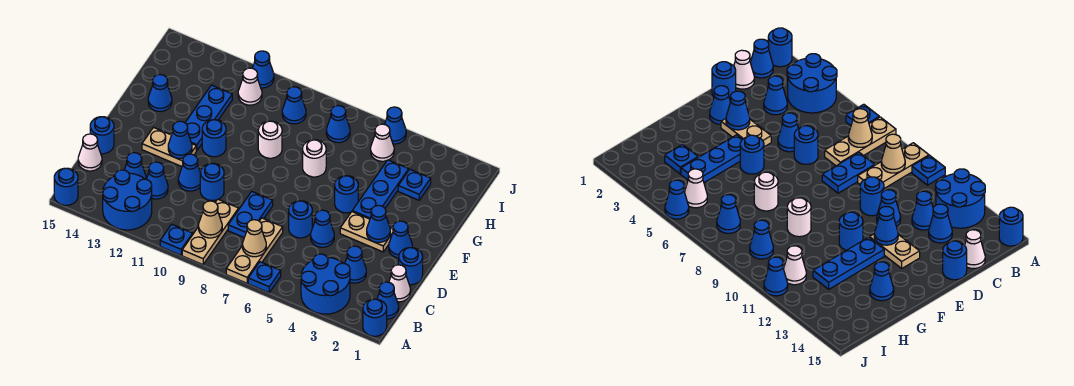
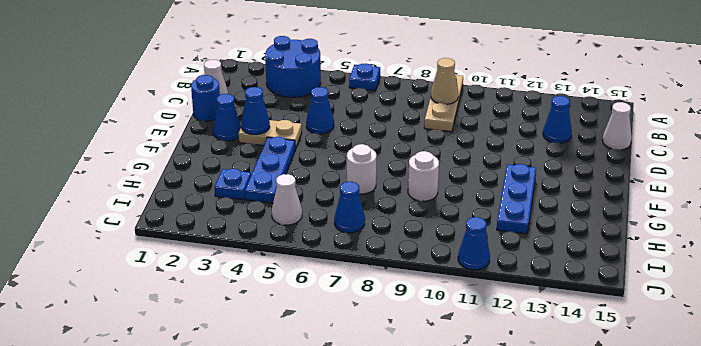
none -> blue 1x1 round brick [363,299,387,336]
none -> tan 1x3 plate [226,218,283,283]
none -> blue 1x1 plate [160,224,193,255]
none -> blue 2x2 round brick [103,170,152,230]

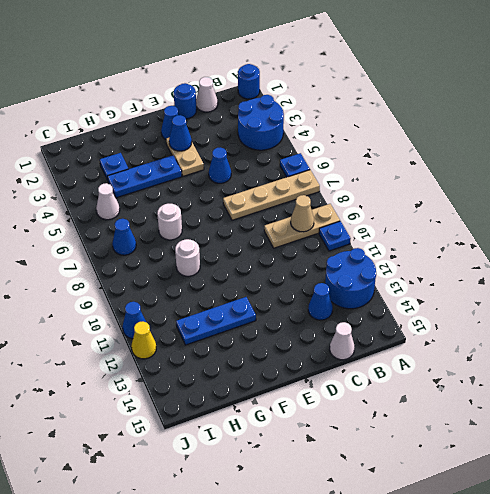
tan 1x4 plate [223,170,320,220] -> tan 1x3 plate [226,218,283,283]
yellow 1x1 cone [131,322,156,359] -> none
none -> blue 1x1 round brick [54,168,78,205]
none -> blue 1x1 cone [377,282,399,319]
none -> blue 1x1 cone [345,246,366,283]
none -> blue 1x2 plate [228,192,273,237]

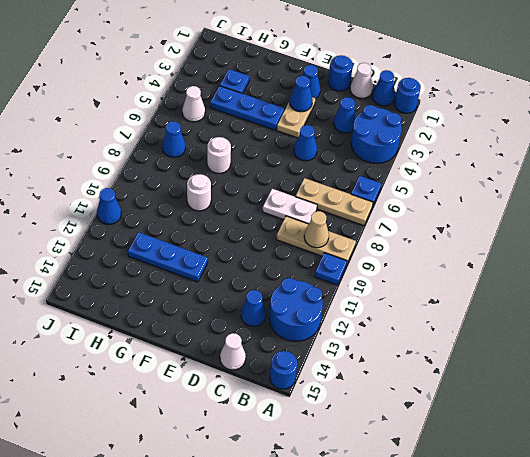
white 1x2 plate [263,189,317,224] -> blue 1x2 plate [228,192,273,237]
none -> blue 1x1 cone [146,162,168,199]
none -> blue 1x1 round brick [289,201,312,238]
none -> blue 1x1 round brick [200,163,224,201]
none -> blue 1x1 cone [178,154,200,191]

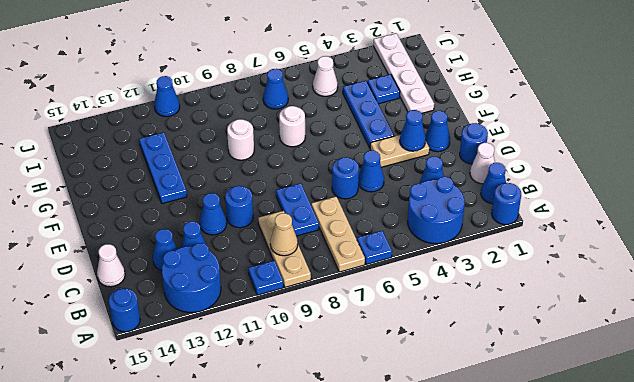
white 1x4 plate [373,33,434,113] -> none
none -> blue 1x1 round brick [90,117,114,154]
none -> tan 1x2 plate [142,127,196,167]
none -> blue 1x1 round brick [335,176,358,213]
none -> blue 1x1 round brick [202,120,226,157]

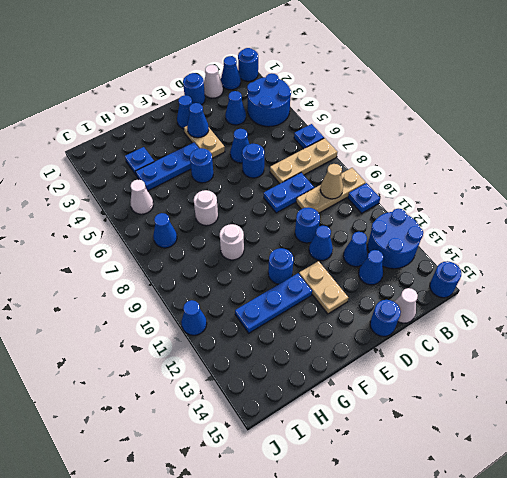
none -> blue 1x1 cone [148,75,172,111]
none -> blue 1x1 cone [282,87,306,124]
none -> white 1x1 cone [238,68,262,105]
none -> blue 1x1 cone [385,107,406,144]

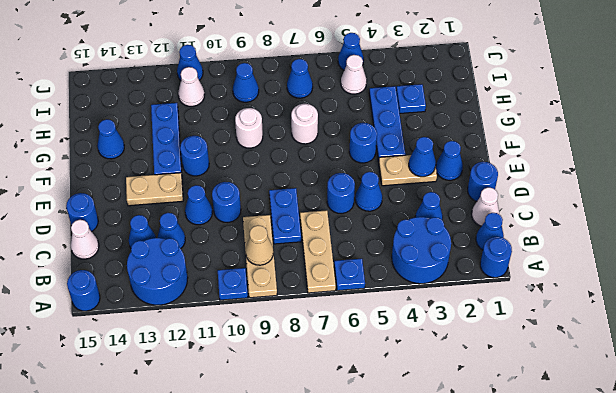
none -> tan 1x1 cone [243,220,266,257]
none -> blue 1x1 cone [168,121,192,158]

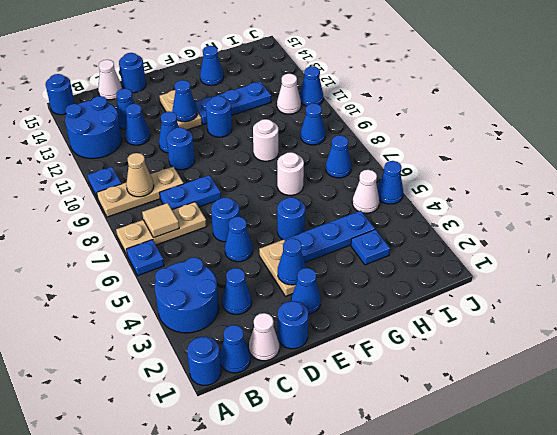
tan 1x1 tile [142,203,179,238] -> tan 1x1 cone [243,220,266,257]

